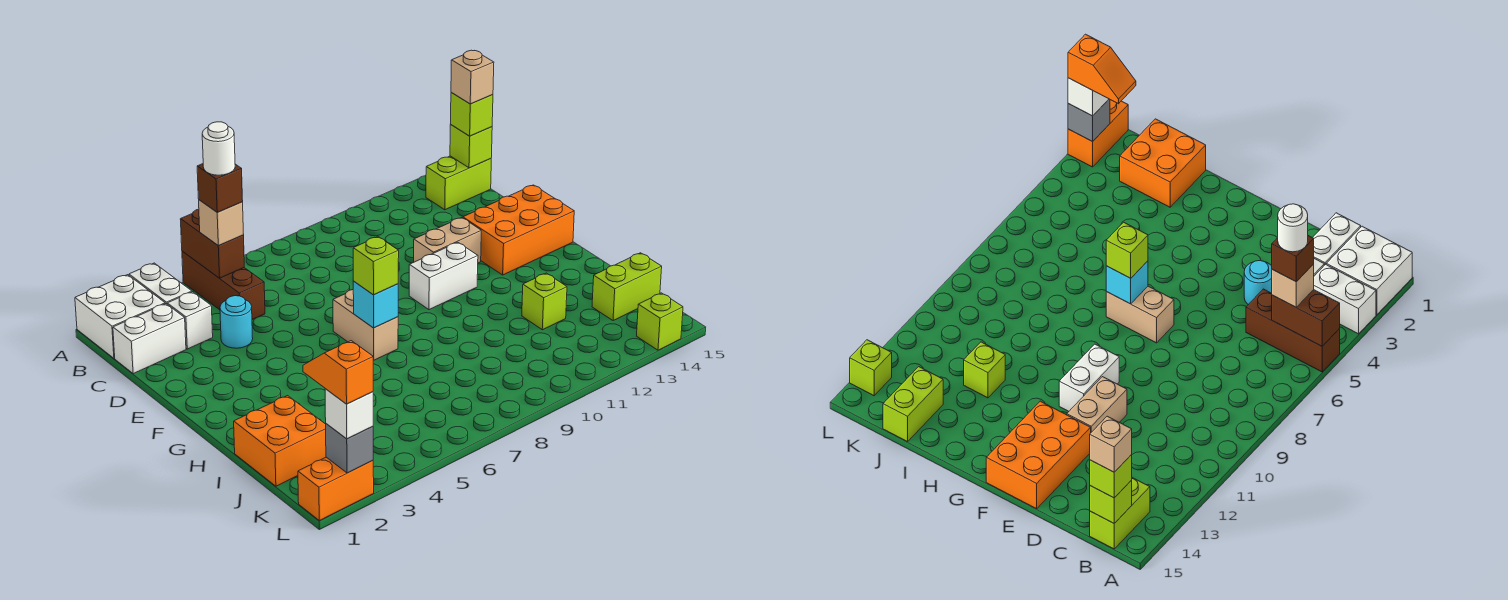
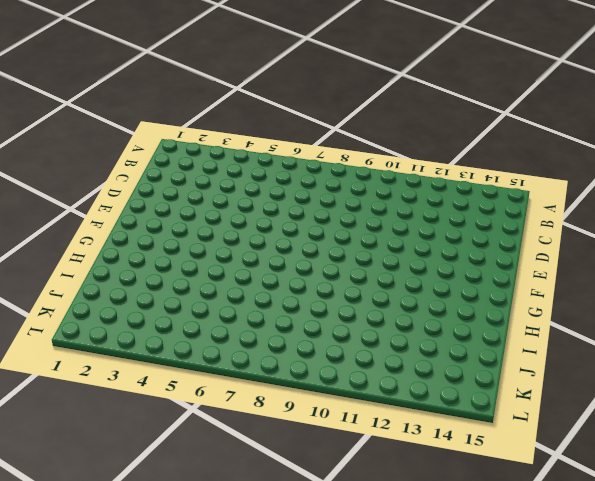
none -> white 2x2 brick [75,275,165,358]
none -> white 1x2 brick [129,263,192,304]
none -> brown 1x3 brick [182,251,265,320]

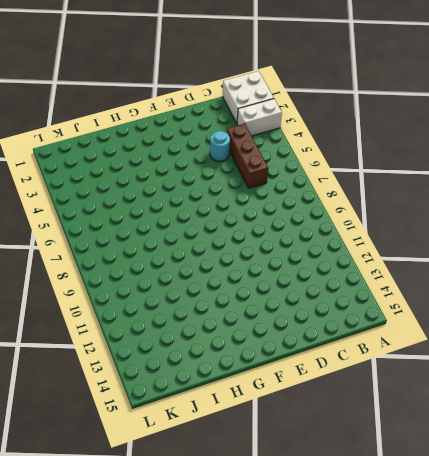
brown 1x3 brick [226,124,268,188] -> brown 1x3 brick turned to [182,251,265,320]
none -> lime 1x2 brick [426,156,491,210]
none -> white 1x2 brick [113,304,186,374]
none -> white 1x1 brick [167,292,213,349]

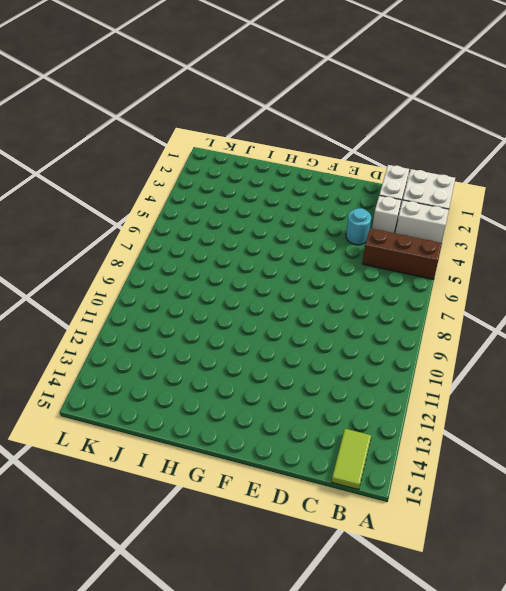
lime 1x2 tile [332,429,371,490] -> lime 1x2 brick [426,156,491,210]
none -> tan 1x2 brick [414,217,481,263]
none -> orange 2x3 brick [463,185,574,275]
none -> tan 1x2 brick [333,290,398,360]

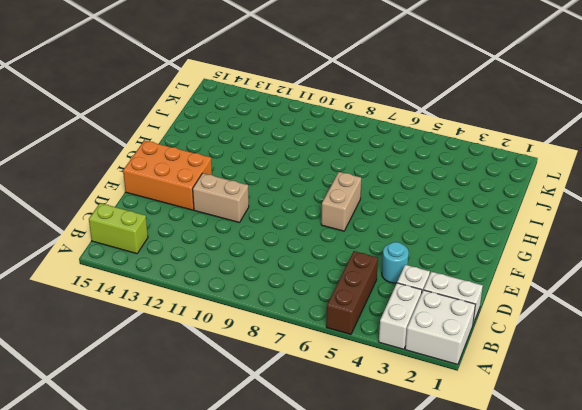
none -> white 1x2 brick [409,242,478,310]
none -> orange 2x2 brick [234,396,326,486]
none -> lime 1x1 brick [522,273,567,330]

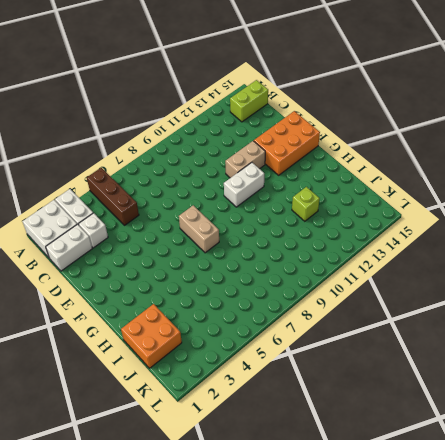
none -> cyan 1x1 round brick [220,296,253,348]
none -> lime 1x2 brick [592,253,662,321]
none -> orange 1x2 brick [298,457,374,521]

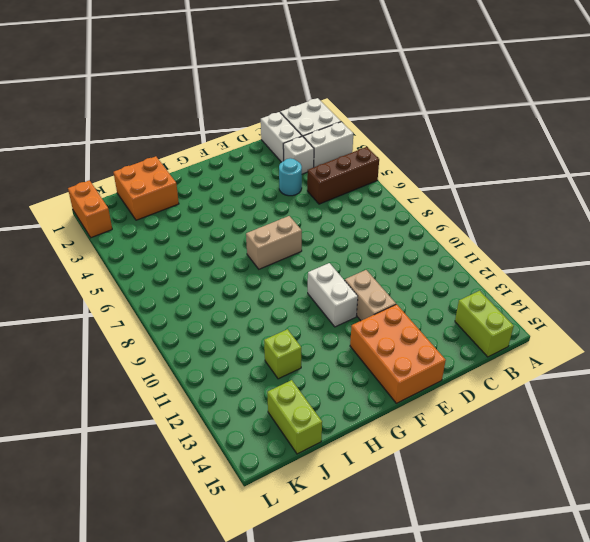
none -> lime 1x1 brick [637,293,683,350]
none -> brown 1x2 brick [180,209,244,278]
none -> lime 1x1 brick [450,125,492,168]

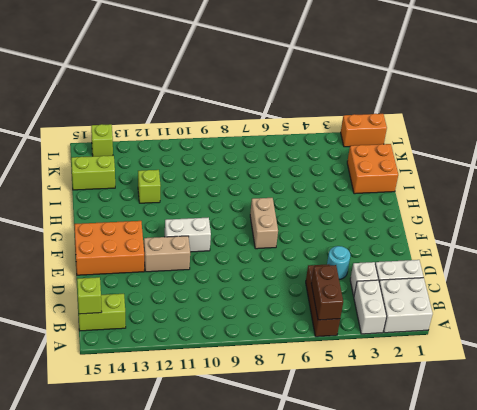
none -> cyan 1x1 brick [353,281,398,328]
none -> grey 1x1 brick [326,424,373,473]
none -> tan 1x1 brick [199,200,244,246]

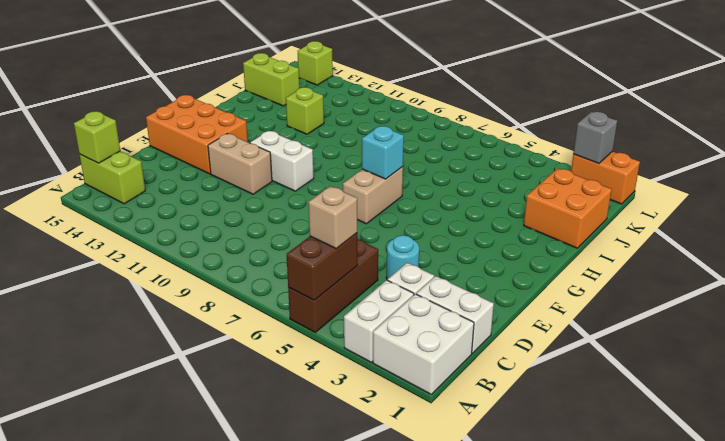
none -> lime 1x1 brick [451,93,493,136]
none -> lime 1x1 brick [353,237,399,295]
none -> white 1x1 brick [325,389,373,439]

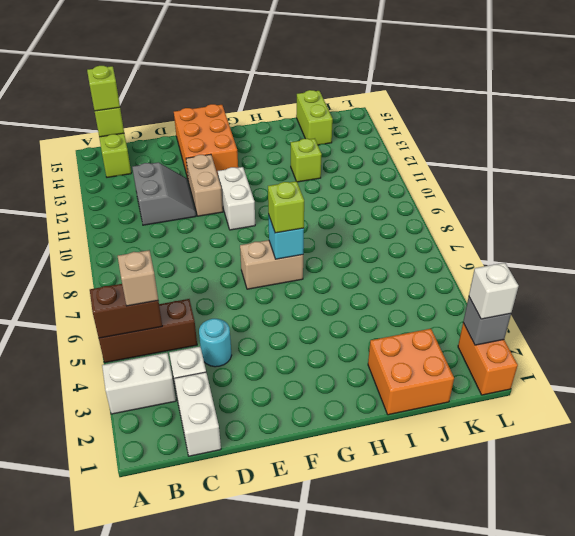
grey 2x2 slope [132,162,196,225] -> none
none -> white 2x2 brick [75,275,165,358]
none -> lime 1x1 brick [637,293,683,350]
none -> brown 1x1 brick [197,164,243,212]

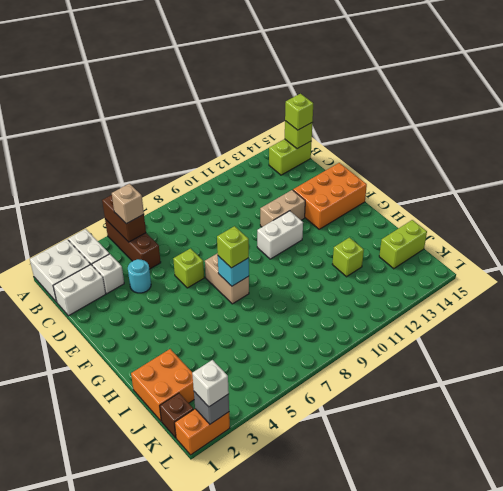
lime 1x1 brick [173,249,204,288] -> lime 1x1 brick moved to [637,293,683,350]
brown 1x1 brick [160,393,194,438] -> brown 1x1 brick moved to [197,164,243,212]
none -> tan 1x1 brick [451,50,494,104]
none -> orange 1x2 slope [303,341,373,404]
none -> white 1x1 round brick [202,122,235,175]

